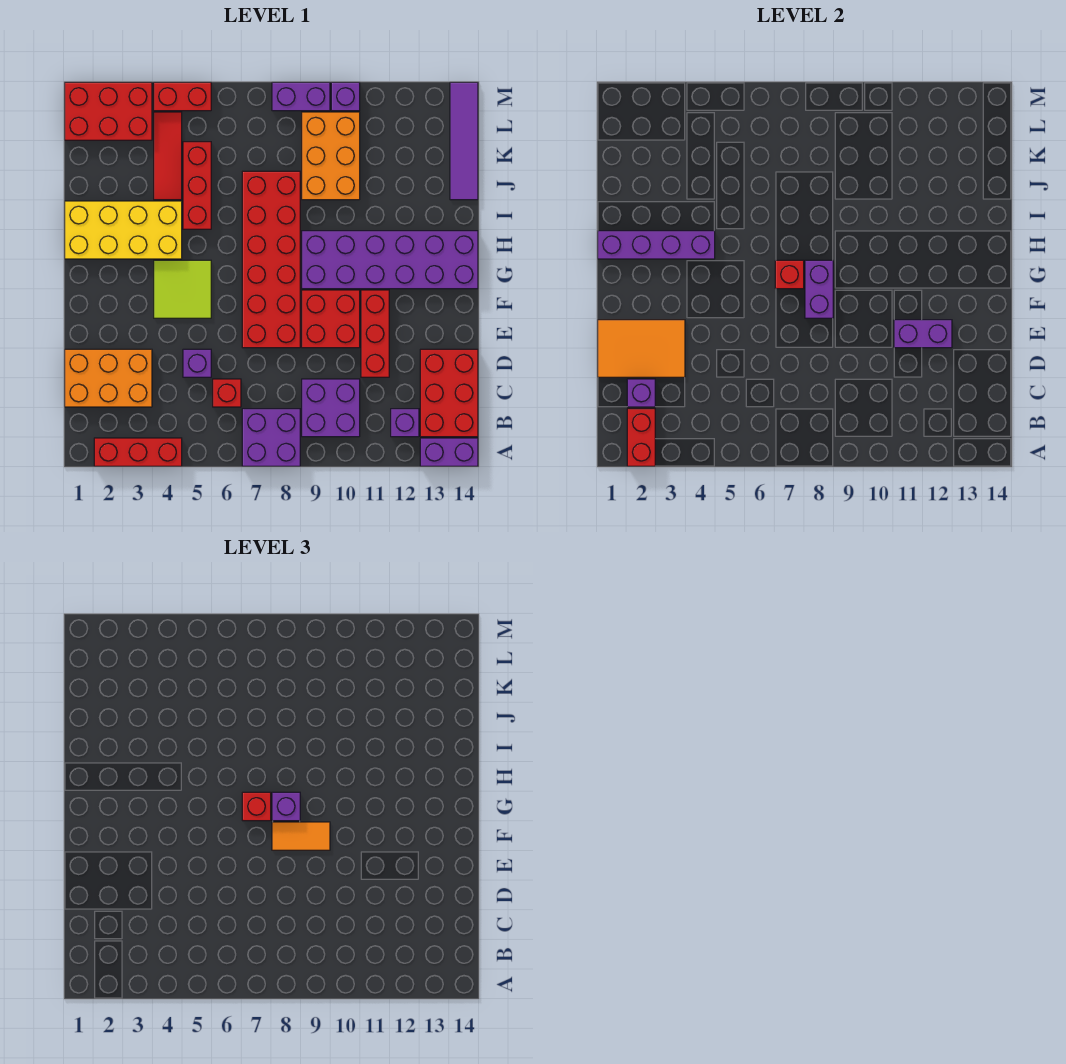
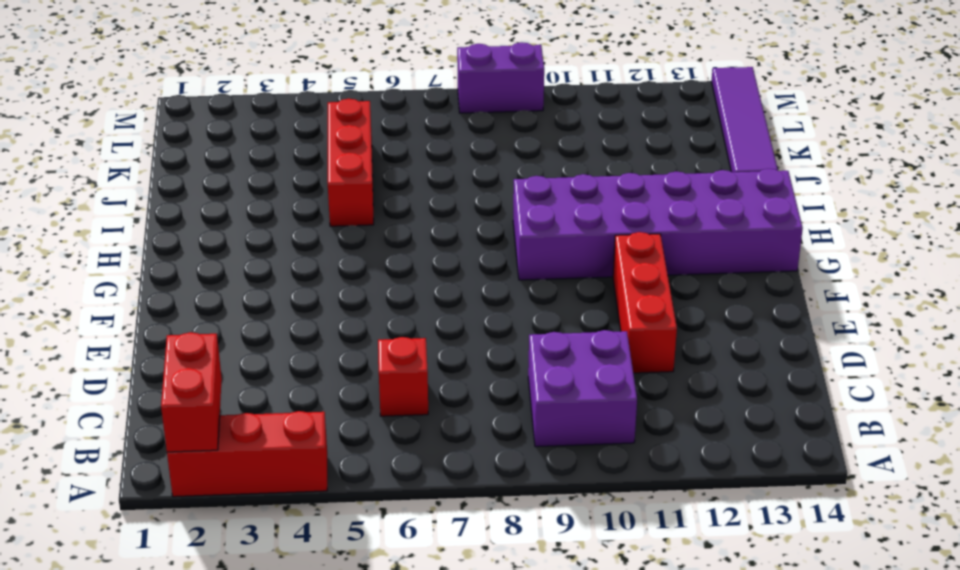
none -> purple 2x2 brick [242,409,300,466]
none -> purple 1x2 brick [420,438,478,466]
none -> purple 1x1 brick [391,409,419,437]
none -> red 2x3 brick [420,349,478,437]

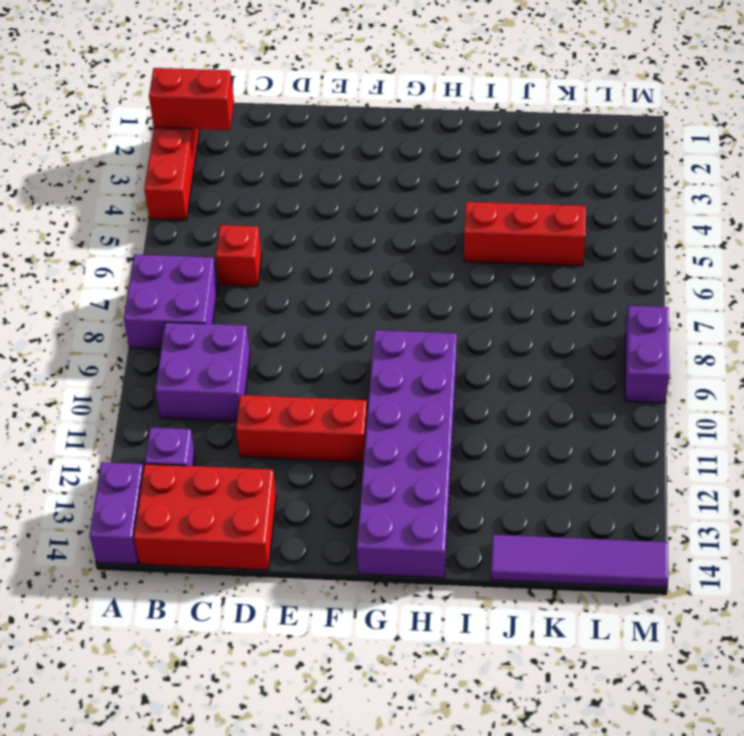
none -> orange 2x3 brick [65,349,152,407]
none -> purple 1x1 brick [183,349,211,377]
none -> red 2x6 brick [242,171,300,348]
none -> red 2x2 brick [302,290,360,348]

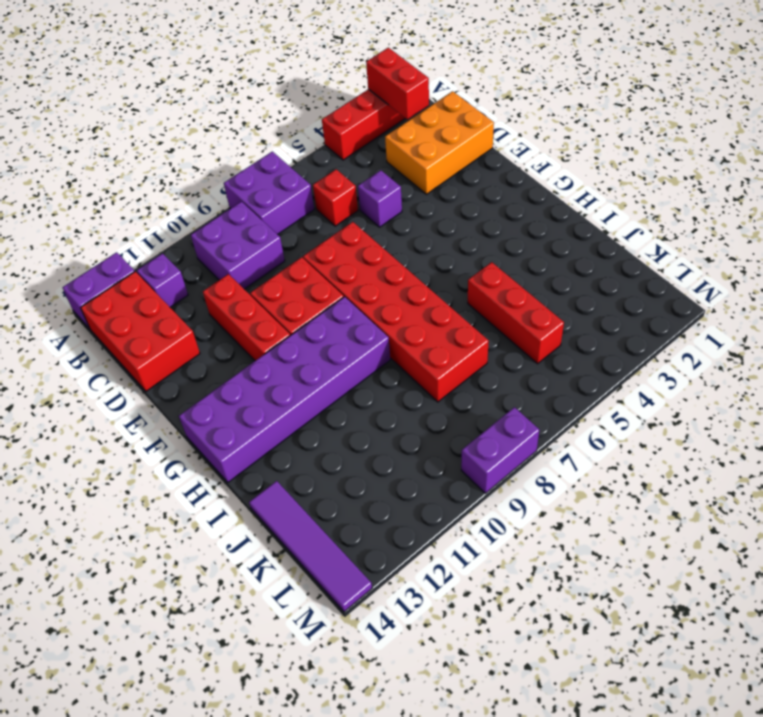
none -> lime 2x2 tile [154,260,211,318]
none -> yellow 2x4 brick [65,201,182,259]
none -> red 1x3 tile [154,112,182,200]
none -> orange 2x3 brick [302,112,360,200]

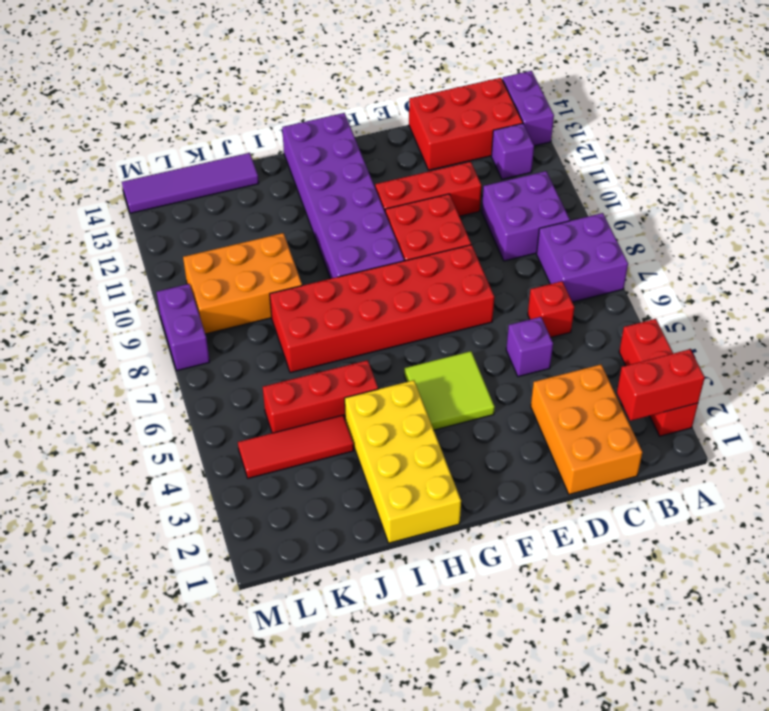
none -> red 2x3 brick [65,82,152,140]
none -> red 1x2 brick [154,82,211,111]
none -> purple 1x1 brick [331,82,360,111]
none -> purple 1x1 brick [627,379,655,407]

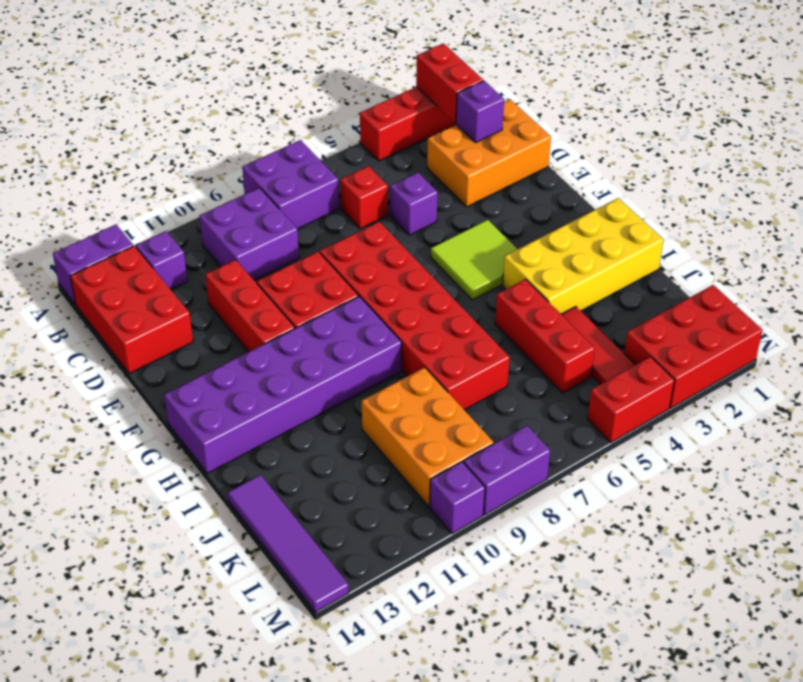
none -> orange 2x3 tile [598,320,685,377]
none -> purple 1x2 brick [894,320,952,348]
none -> purple 1x2 brick [805,260,833,318]
none -> red 1x1 brick [775,260,804,289]

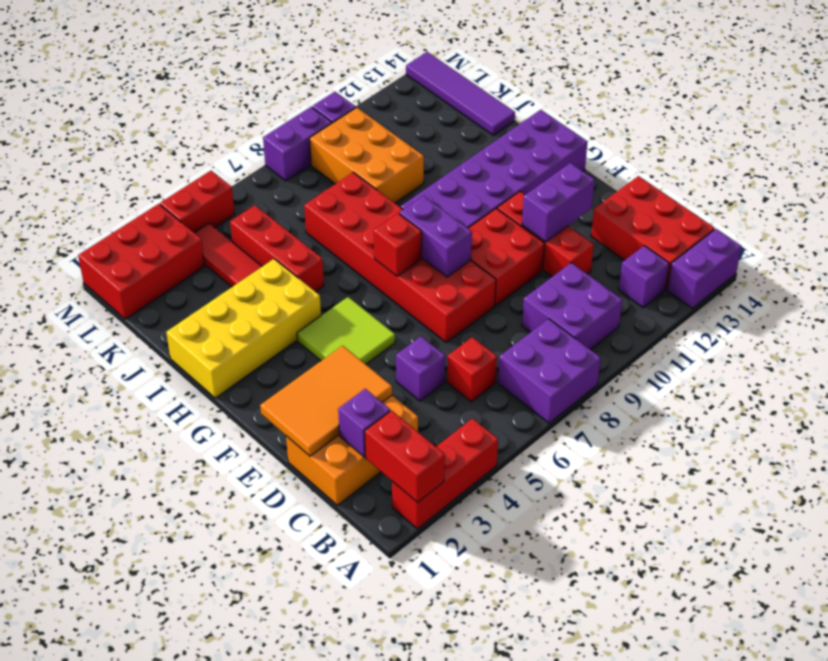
none -> purple 1x4 brick [598,231,715,259]
none -> orange 1x2 tile [272,822,330,850]
none -> red 1x1 brick [242,792,271,821]
none -> purple 1x1 brick [272,792,300,821]

